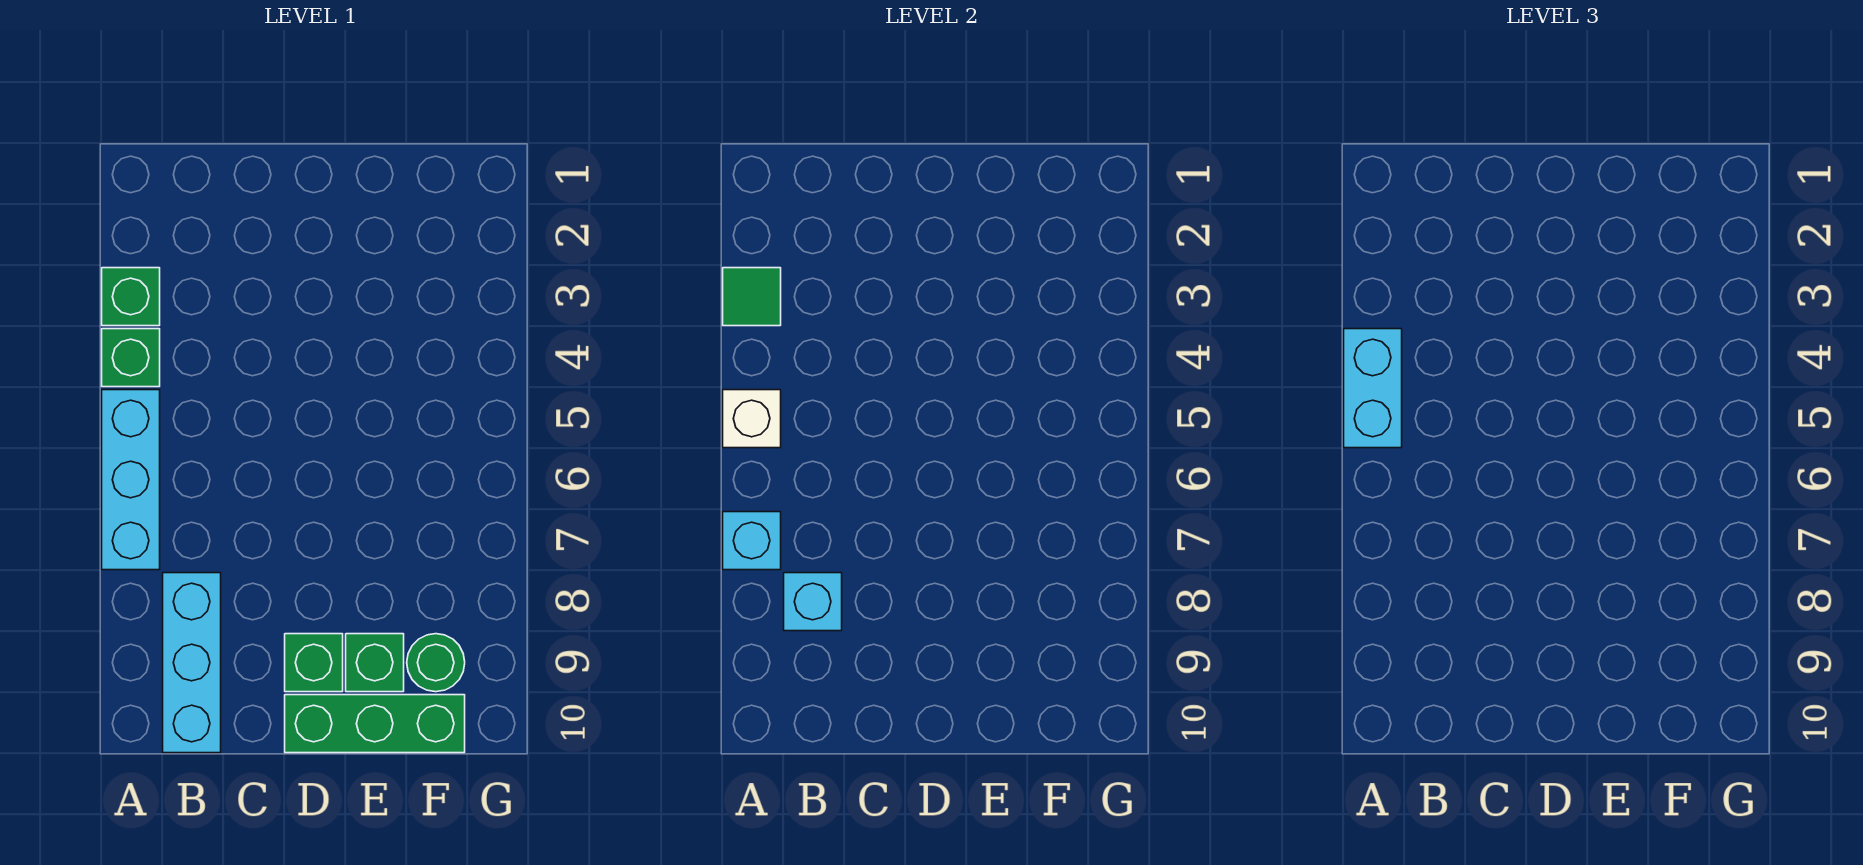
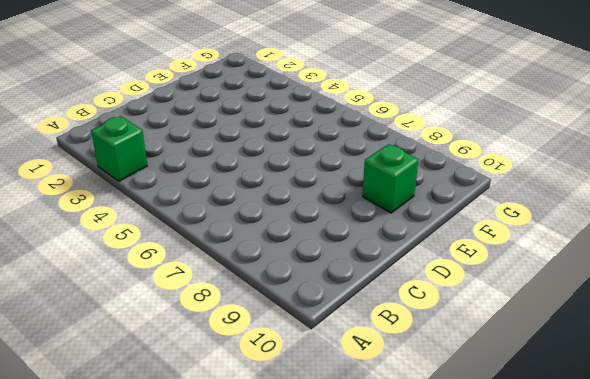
none -> green 1x1 brick [102,329,160,387]
none -> cyan 1x3 brick [102,390,160,570]
none -> cyan 1x3 brick [163,573,221,753]

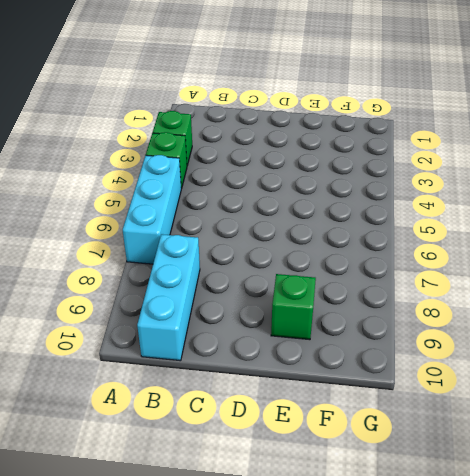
none -> green 1x1 brick [285,634,343,692]
none -> green 1x3 brick [285,695,465,753]
none -> green 1x1 round brick [407,634,465,692]

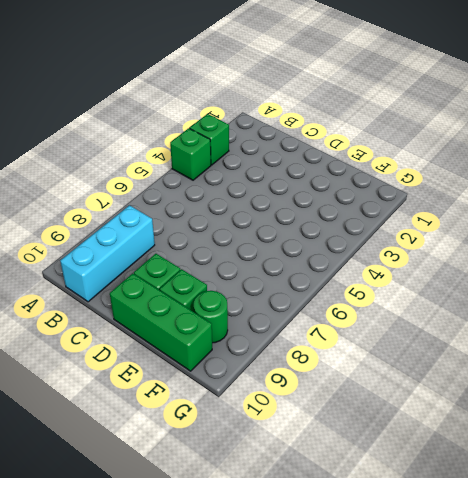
none -> cyan 1x3 brick [102,390,160,570]
none -> green 1x1 tile [723,268,781,326]
none -> white 1x1 brick [723,390,781,448]

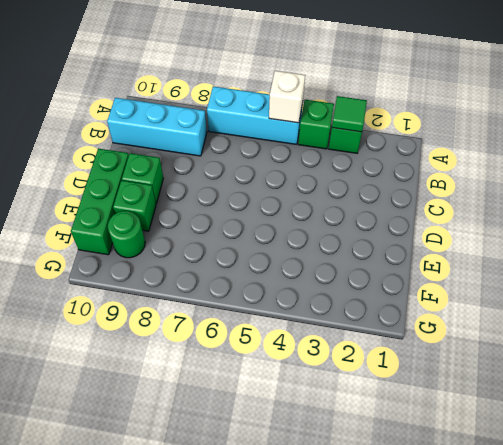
none -> cyan 1x1 brick [723,512,781,570]
none -> cyan 1x1 brick [784,573,842,631]
none -> cyan 1x2 brick [1344,329,1402,448]

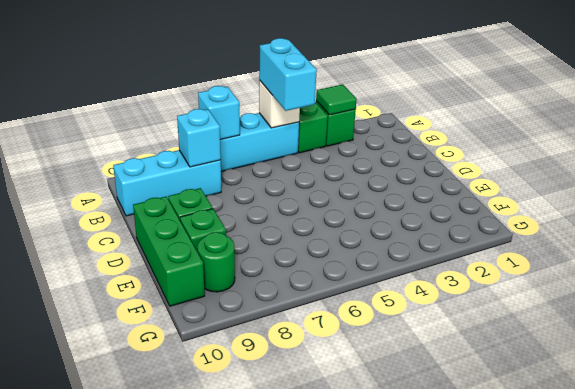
cyan 1x2 brick [259,38,317,111] -> cyan 1x2 brick turned to [1344,329,1402,448]

